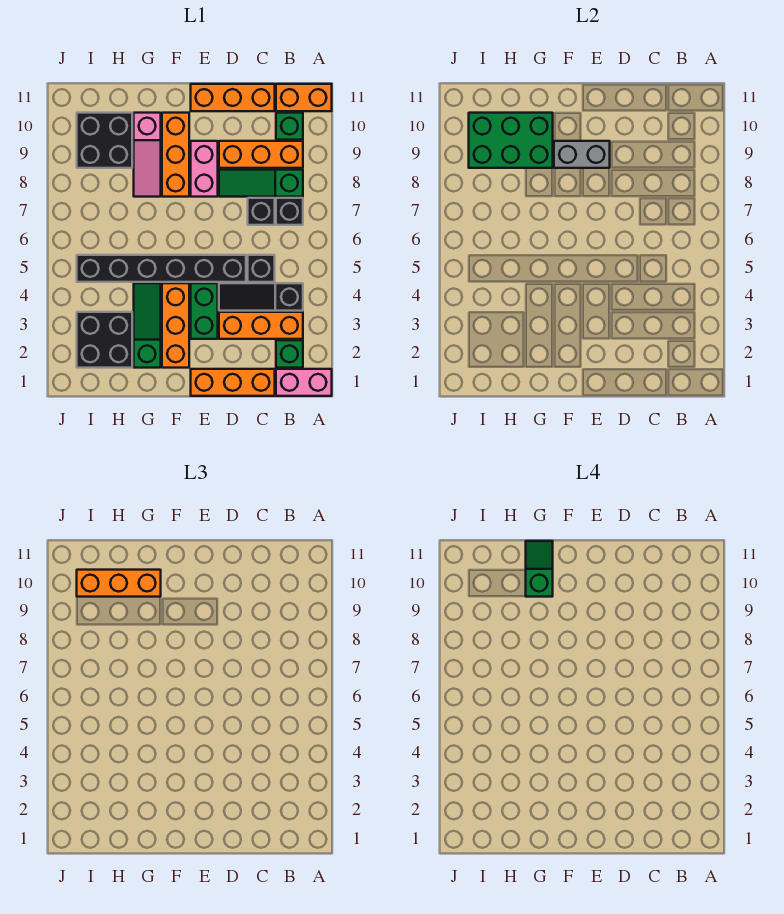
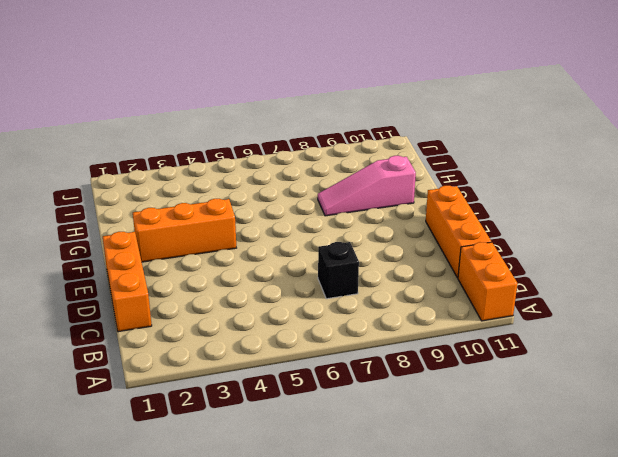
none -> pink 1x2 brick [276,369,332,396]
none -> green 1x1 brick [276,340,303,368]
none -> orange 1x3 brick [219,312,303,339]

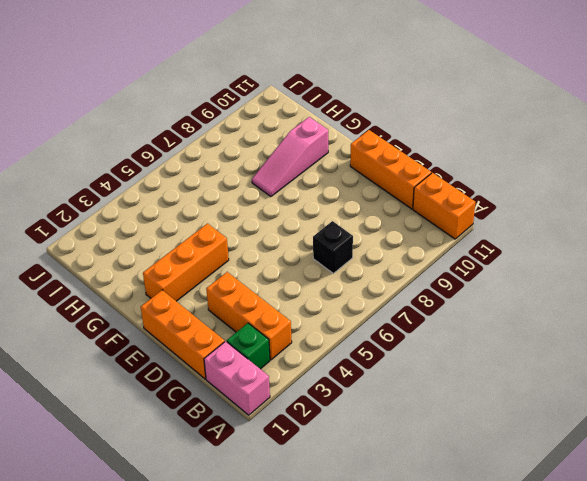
none -> black 1x3 slope [219,283,303,311]
none -> black 1x1 brick [276,198,303,225]
none -> green 1x3 slope [219,170,303,197]

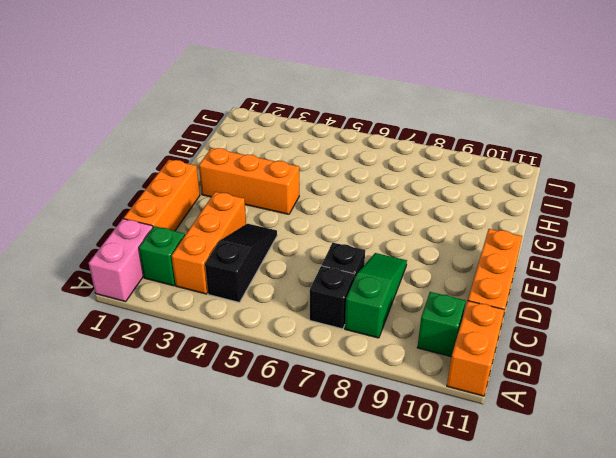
none -> orange 1x3 brick [219,141,303,168]
none -> black 1x1 brick [248,255,275,282]
none -> black 1x6 brick [77,255,246,282]

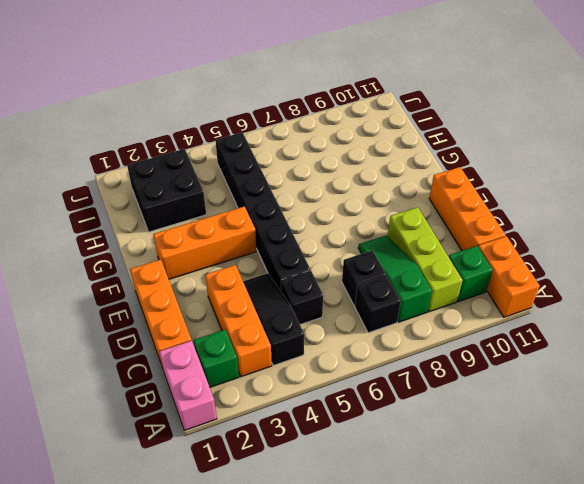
lime 1x3 brick [387,207,463,312] -> orange 1x3 brick [219,141,303,168]
none -> green 1x2 brick [191,283,218,339]
none -> pink 1x2 brick [191,141,218,197]
none -> orange 1x3 brick [162,113,189,197]

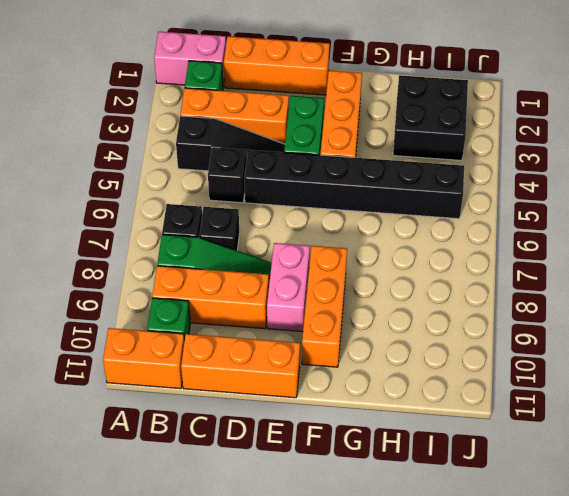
none -> green 1x3 slope [134,283,161,368]
none -> pink 1x3 slope [134,113,161,197]
none -> black 2x2 brick [77,113,132,168]

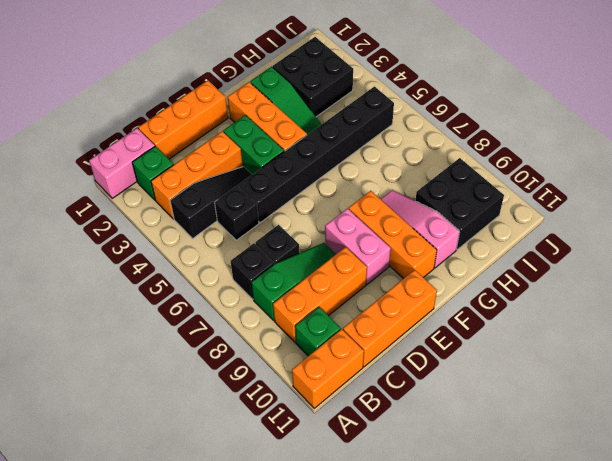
none -> grey 1x2 brick [554,141,610,168]
none -> green 2x3 brick [469,113,553,168]
none -> orange 1x3 brick [77,570,161,597]

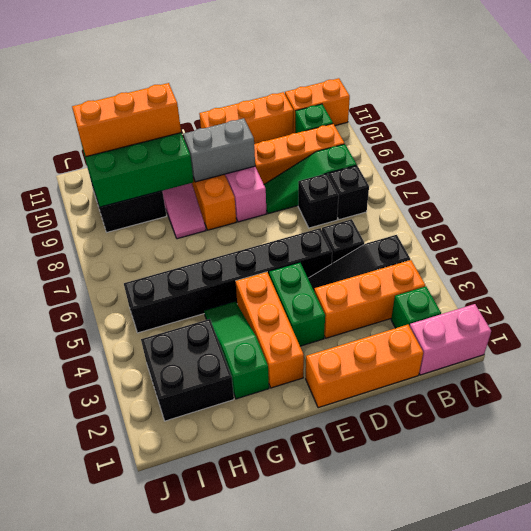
none -> green 1x2 slope [526,541,553,597]

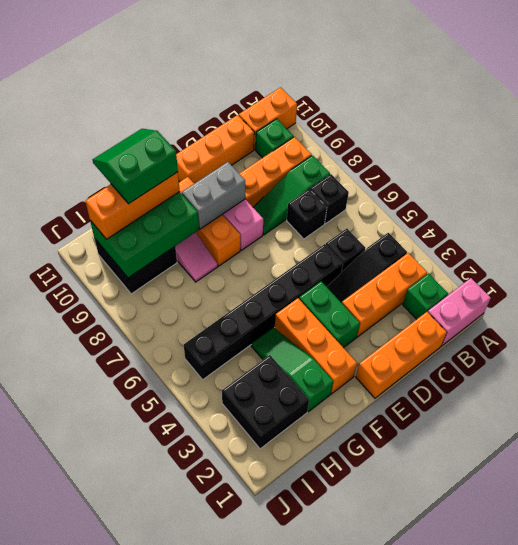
green 2x2 slope [93,129,178,204] -> green 1x2 slope [526,541,553,597]

